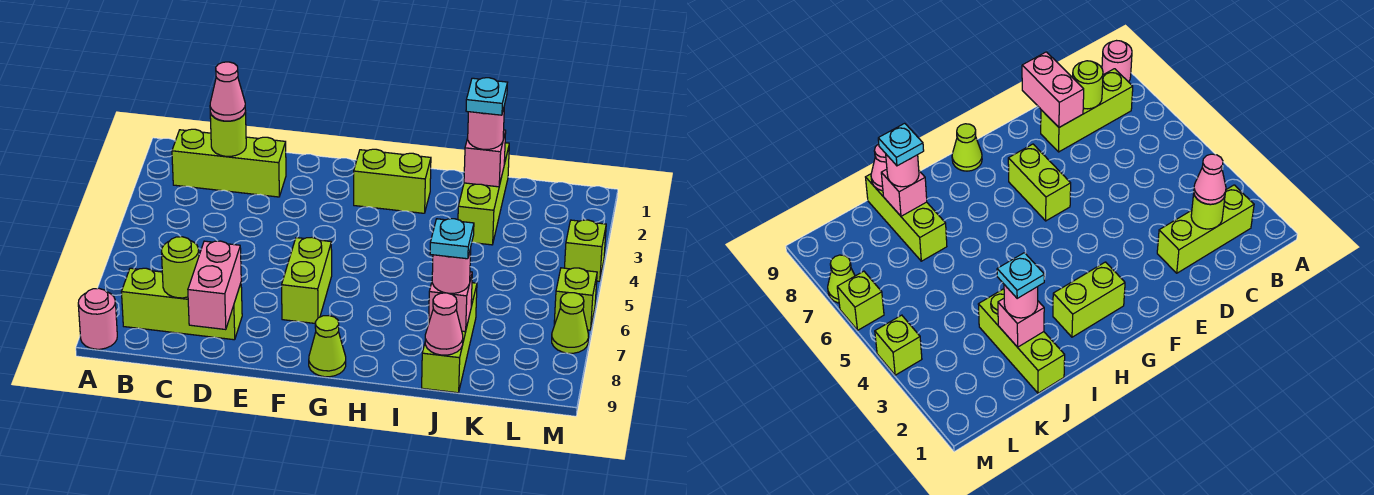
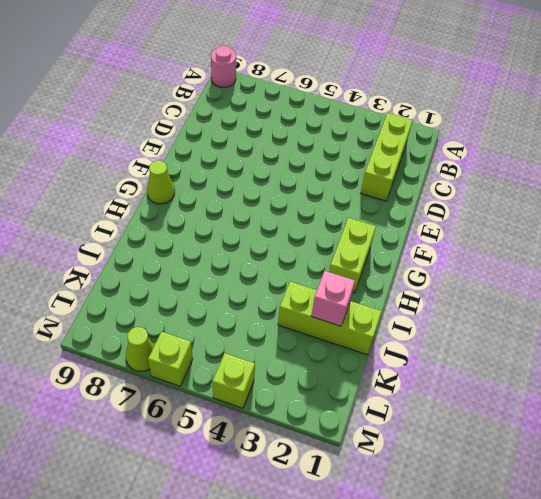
none -> lime 1x3 brick [122,268,242,340]
none -> lime 1x2 brick [282,238,332,323]
none -> lime 1x3 brick [422,283,477,393]

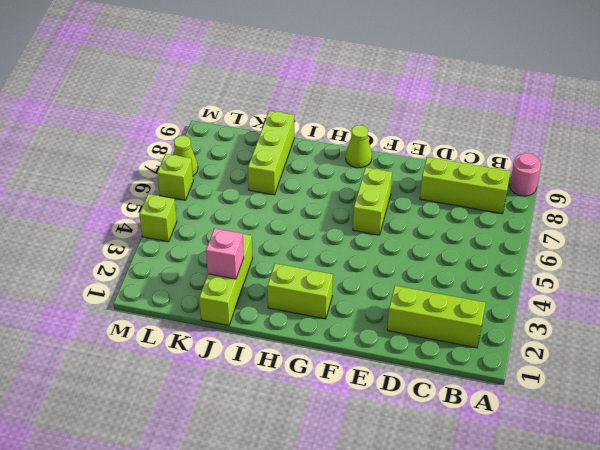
none -> lime 1x1 round brick [210,111,246,156]
none -> lime 1x1 round brick [162,237,199,298]
none -> pink 1x2 brick [188,241,241,330]

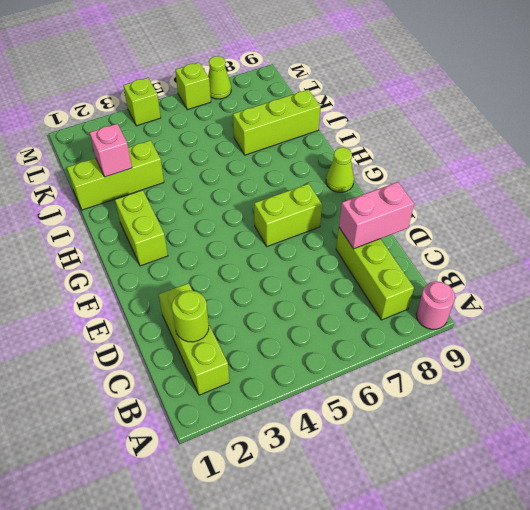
none -> lime 1x1 round brick [162,237,199,298]
none -> pink 1x1 brick [429,272,472,332]
none -> pink 1x1 cone [425,293,463,355]

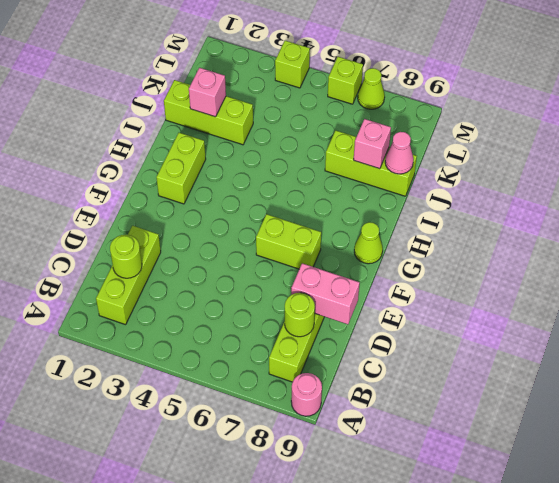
none -> pink 1x1 cone [210,62,245,121]
none -> pink 1x1 round brick [468,109,504,149]
none -> pink 1x1 round brick [432,248,471,293]

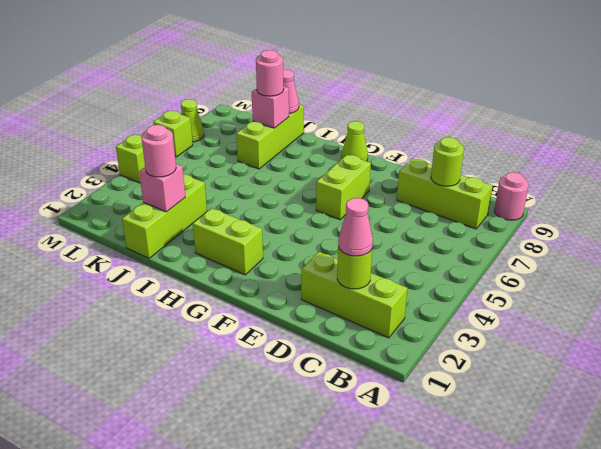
none -> pink 1x2 brick [188,241,241,330]
none -> cyan 1x1 plate [466,78,507,115]
none -> cyan 1x1 plate [430,219,474,259]

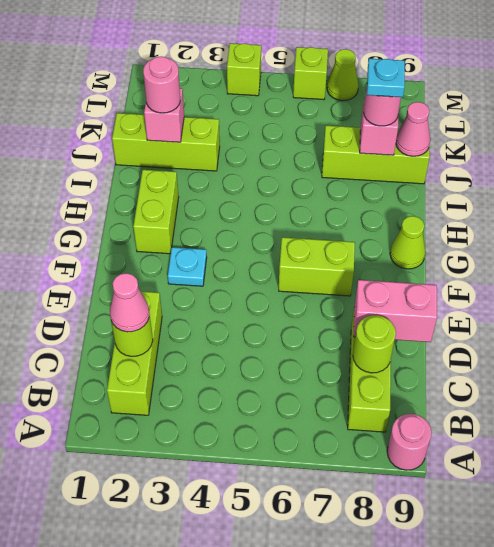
cyan 1x1 plate [168,247,207,286] -> cyan 1x1 plate moved to [466,78,507,115]

